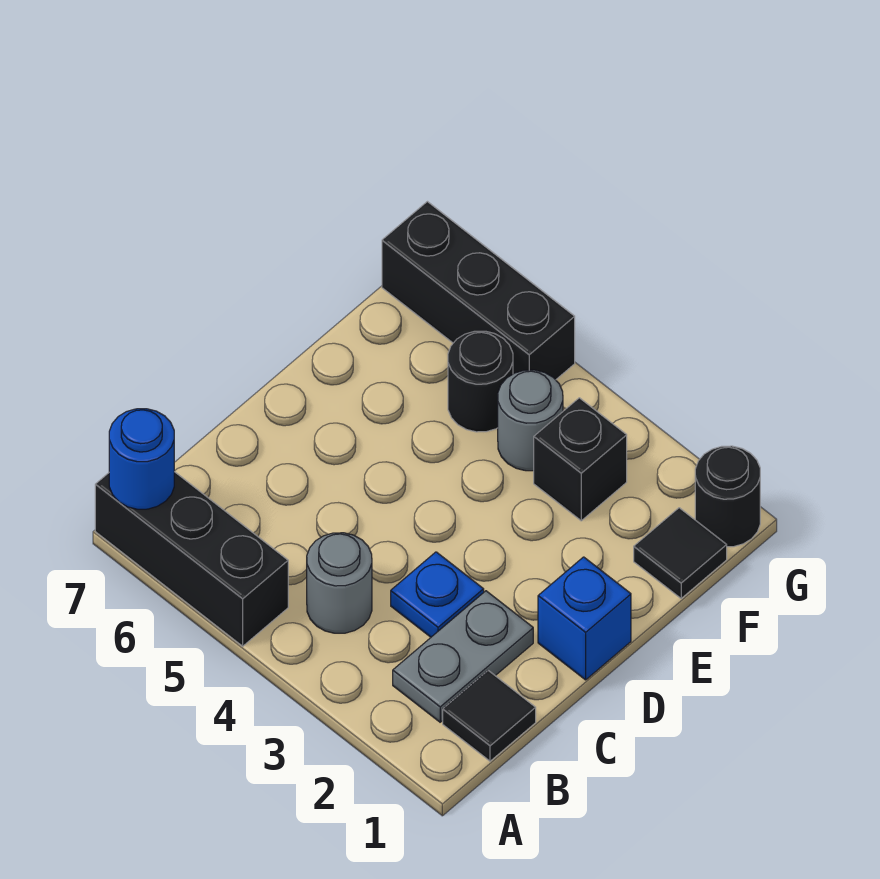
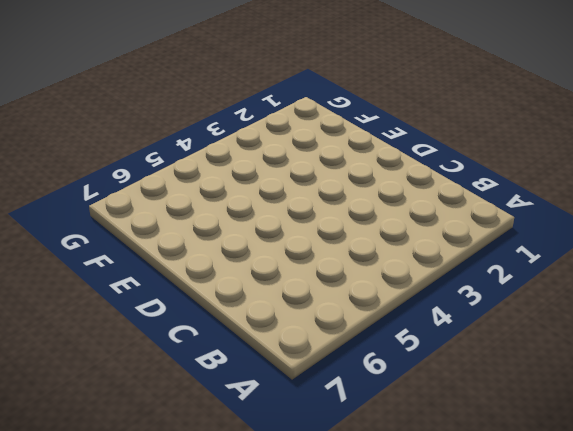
none -> black 1x3 brick [95,472,288,646]
none -> black 1x1 tile [443,671,536,761]
none -> grey 1x2 plate [393,591,533,722]

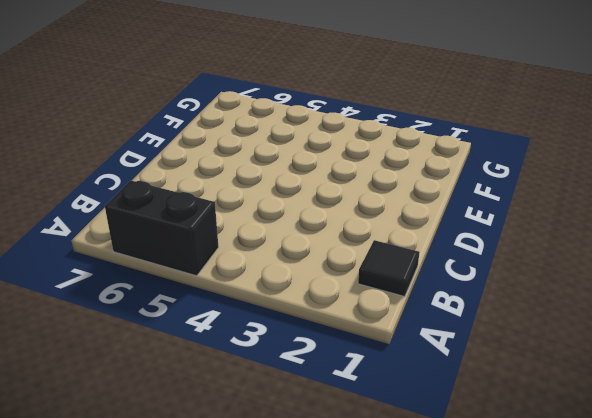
black 1x2 brick [105,180,218,276] -> black 1x3 brick [95,472,288,646]
none -> grey 1x2 plate [393,591,533,722]
none -> grey 1x1 round brick [307,533,372,633]
none -> blue 1x1 plate [391,552,484,637]

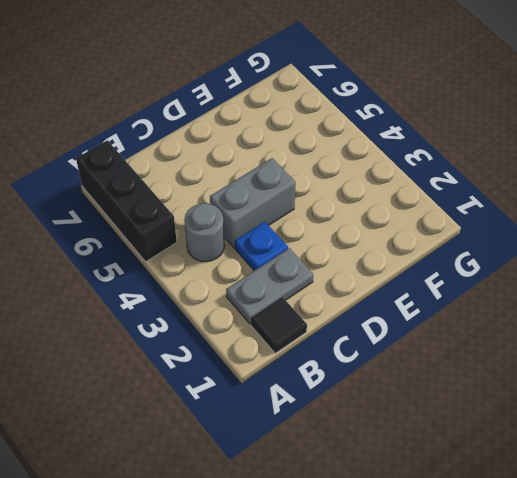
grey 1x2 brick [210,158,296,247] -> none
none -> blue 1x1 brick [538,557,631,680]
none -> black 1x1 tile [634,508,727,598]
none -> black 1x1 brick [534,398,627,521]

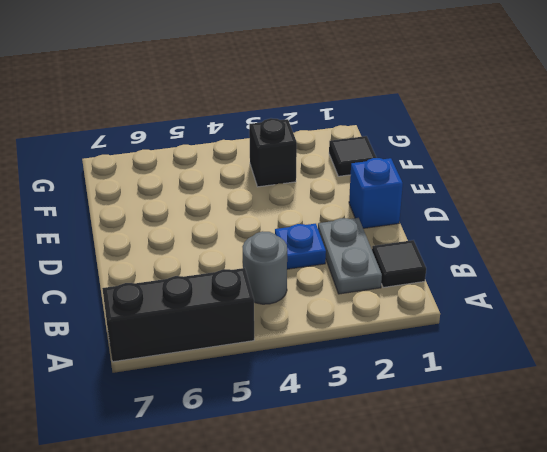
none -> grey 1x1 round brick [498,370,563,471]
none -> black 1x1 round brick [448,331,513,432]
none -> black 1x1 round brick [695,446,760,547]

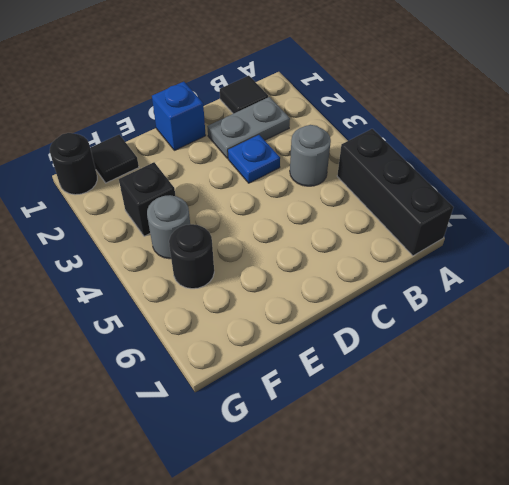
none -> black 1x3 brick [382,202,575,380]
none -> blue 1x1 round brick [109,409,174,509]

